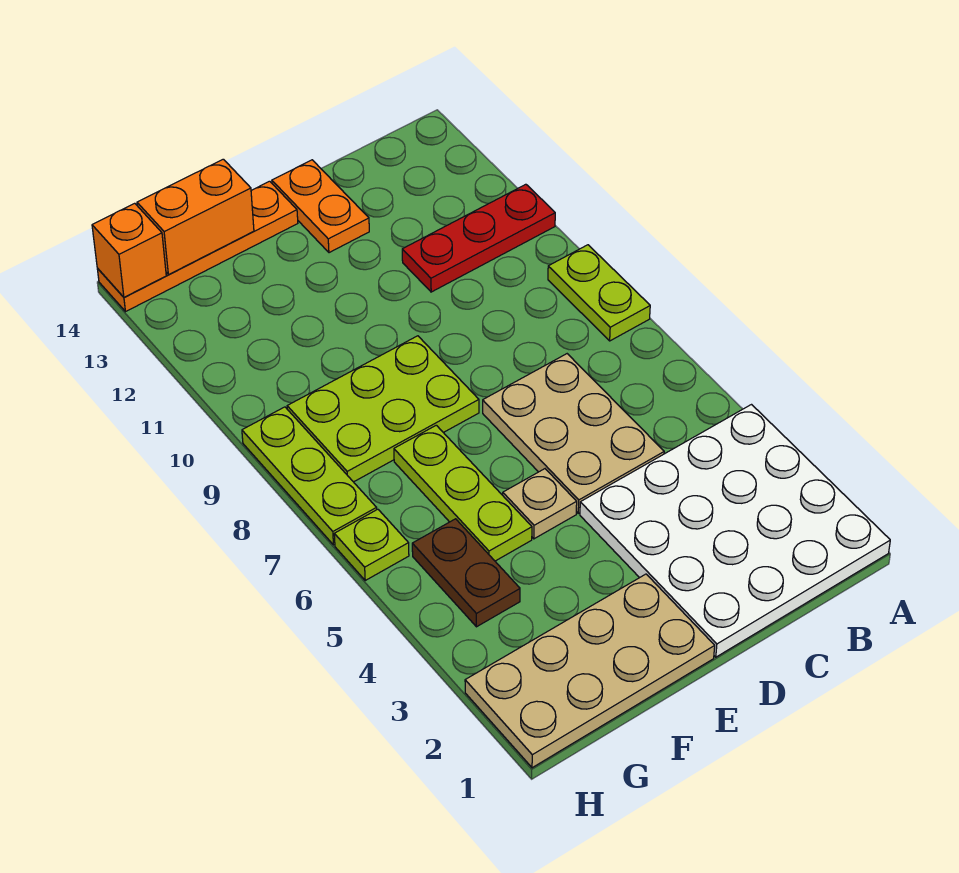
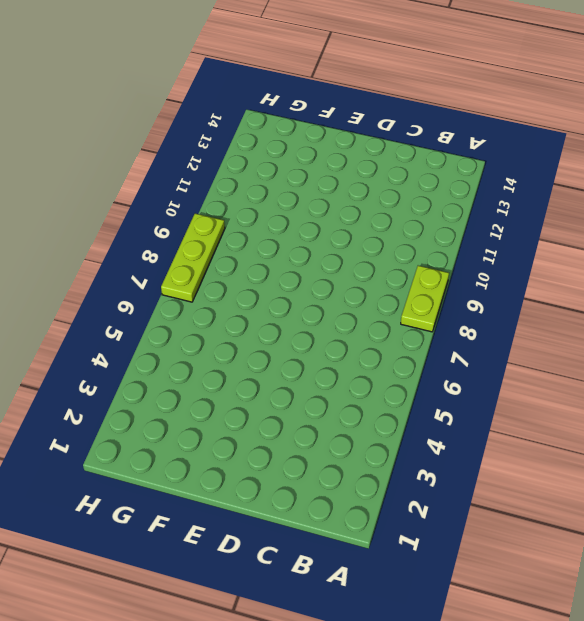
none -> white 4x4 plate [580,405,890,657]
none -> red 1x3 plate [402,184,555,292]
none -> tan 2x3 plate [483,354,664,513]

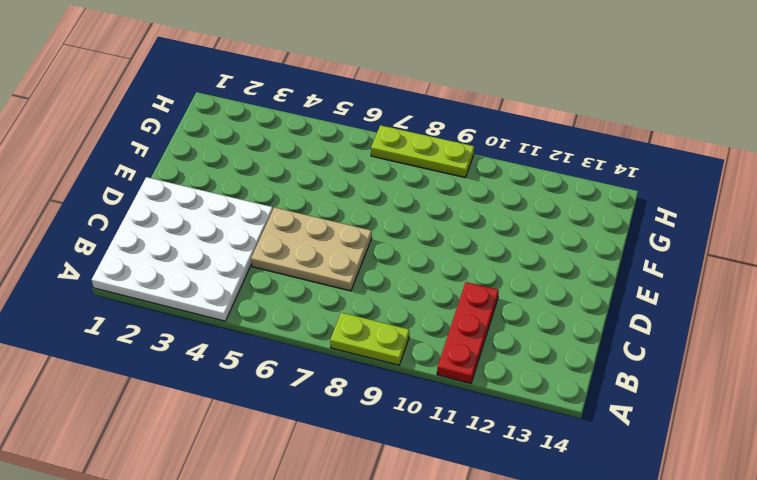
none -> orange 1x2 plate [272,160,369,253]
none -> tan 2x4 plate [465,574,715,768]
none -> tan 1x1 plate [503,469,577,539]

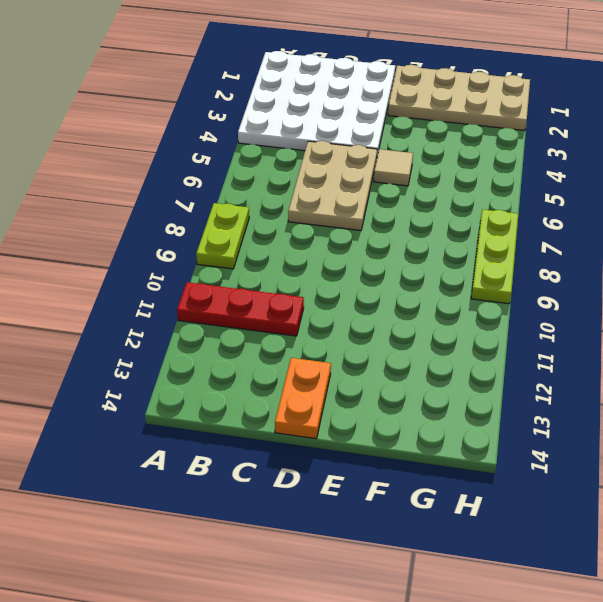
tan 1x1 tile [374,149,413,186] -> tan 1x1 plate [503,469,577,539]
none -> lime 2x3 plate [287,336,479,482]
none -> orange 1x4 plate [97,181,298,312]
none -> lime 1x3 plate [394,425,532,561]

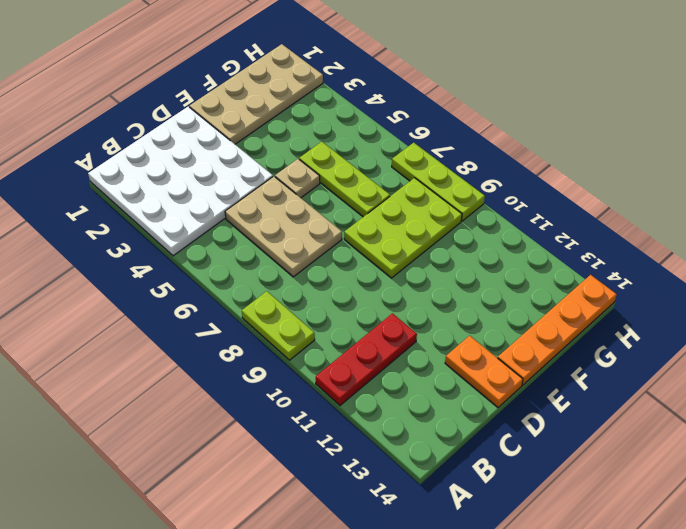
none -> brown 1x2 plate [412,519,520,627]
none -> lime 1x1 plate [334,509,409,580]
none -> orange 1x2 brick [137,159,254,275]

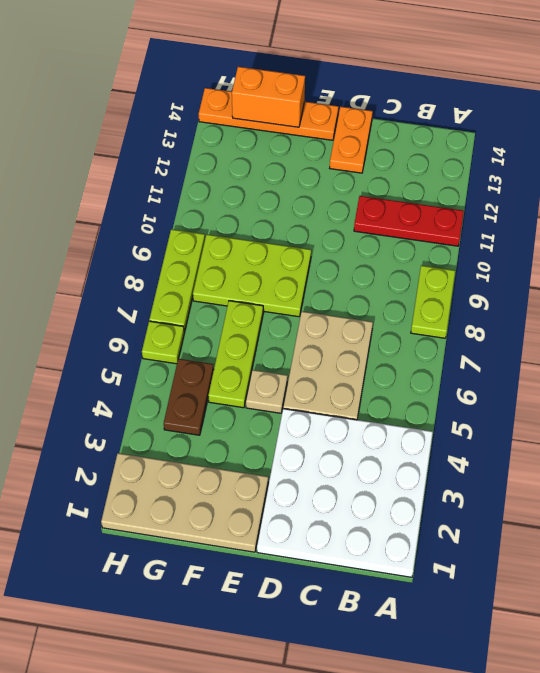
none -> orange 1x1 brick [92,203,166,297]

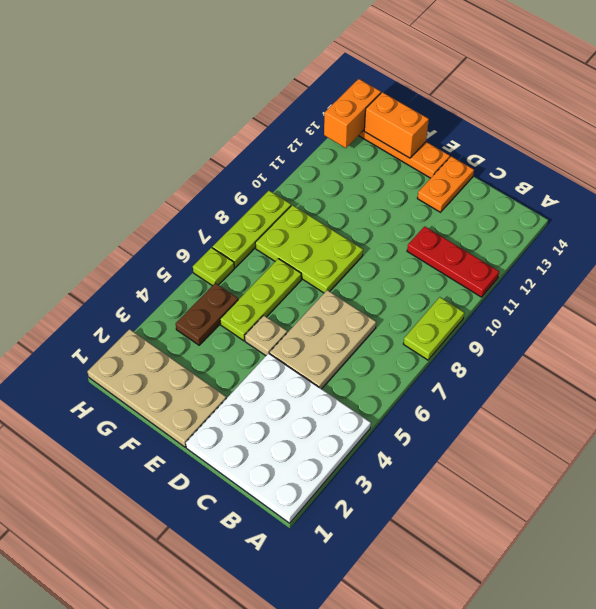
orange 1x2 brick [324,79,381,148] -> orange 1x1 brick [92,203,166,297]

